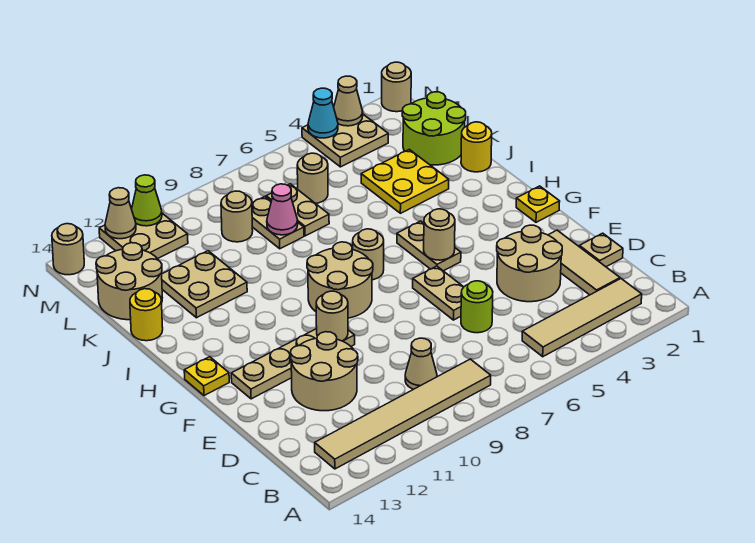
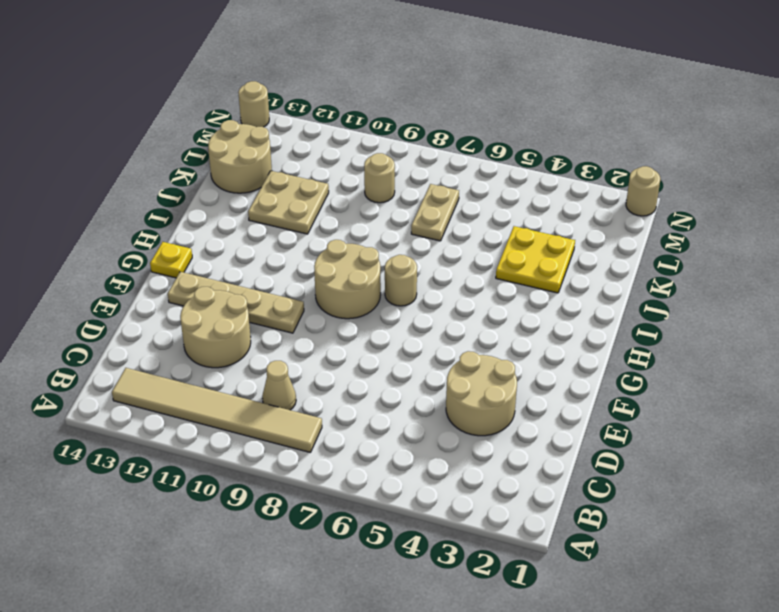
none -> tan 1x4 tile [522,279,642,357]
none -> tan 1x3 tile [549,230,620,295]
none -> tan 1x1 plate [579,233,623,267]
none -> lime 1x1 round brick [461,281,493,333]

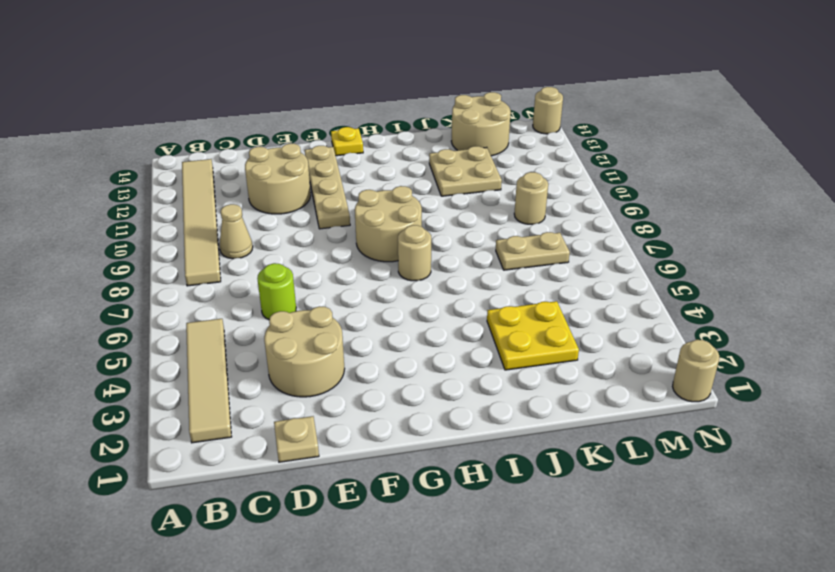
none -> tan 1x3 tile [549,230,620,295]
none -> tan 1x2 plate [413,266,463,320]
none -> yellow 1x1 plate [516,186,560,222]
none -> tan 1x2 plate [397,221,461,271]

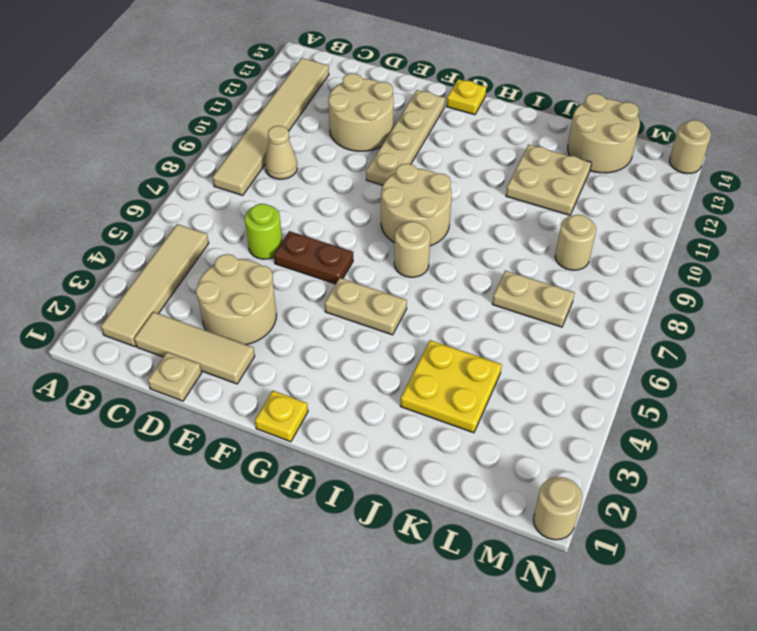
brown 1x2 plate [274,231,353,284] -> tan 1x2 plate [413,266,463,320]
none -> yellow 1x1 round brick [461,122,492,172]
none -> yellow 1x1 round brick [130,289,163,341]
none -> lime 2x2 round brick [402,92,466,165]
none -> tan 1x2 plate [252,197,304,249]

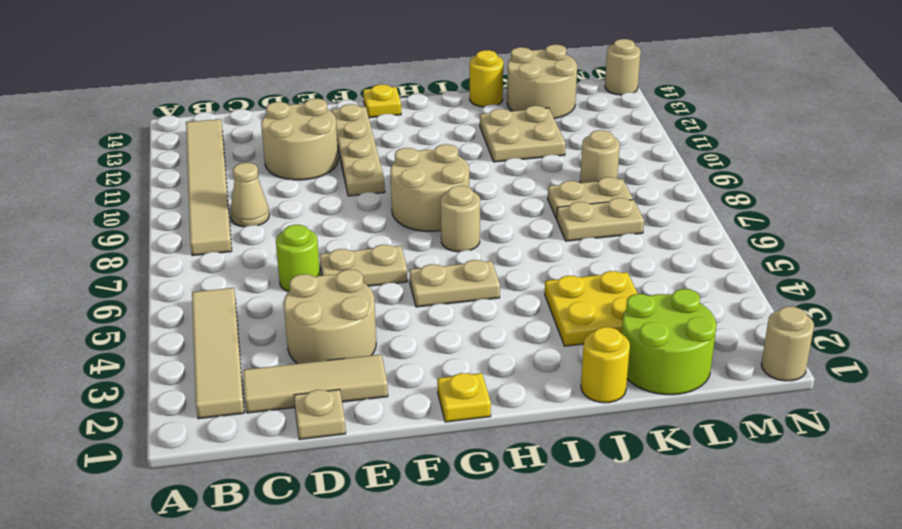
none -> tan 1x1 round brick [297,153,328,203]
none -> tan 2x2 plate [302,114,388,167]
none -> tan 2x2 plate [99,213,188,259]
none -> tan 1x1 round brick [316,291,348,341]

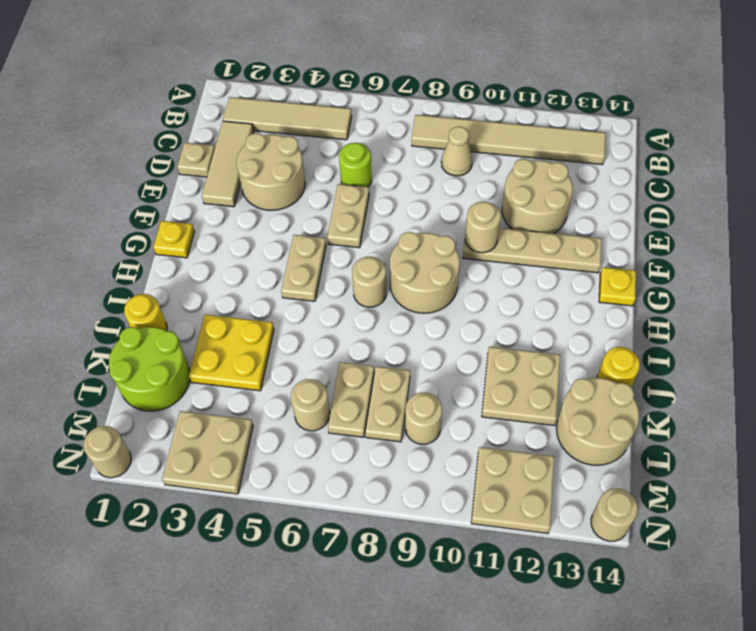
none -> tan 1x1 round brick [424,209,455,260]
none -> pink 1x1 cone [267,184,298,235]
none -> tan 1x1 cone [334,76,363,126]
none -> cyan 1x1 cone [308,88,338,138]

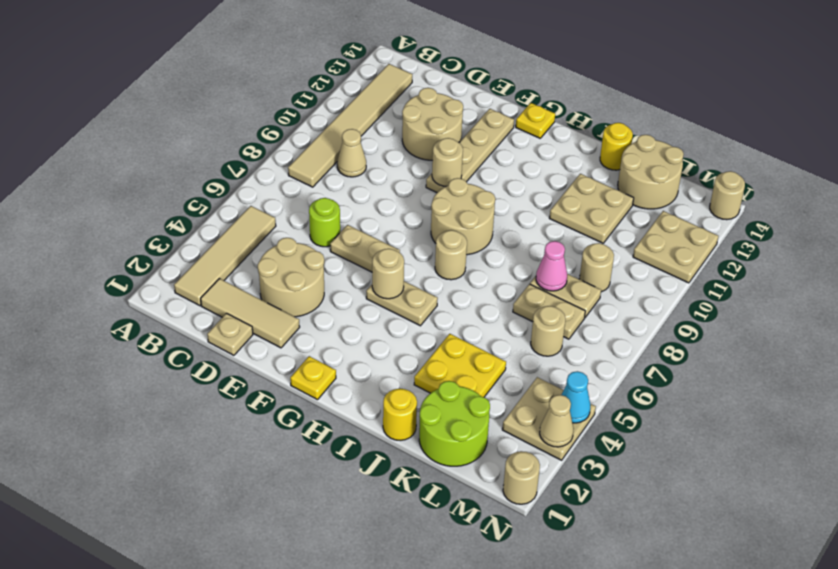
none -> lime 1x1 cone [132,175,162,226]
none -> tan 1x1 cone [105,188,136,239]

